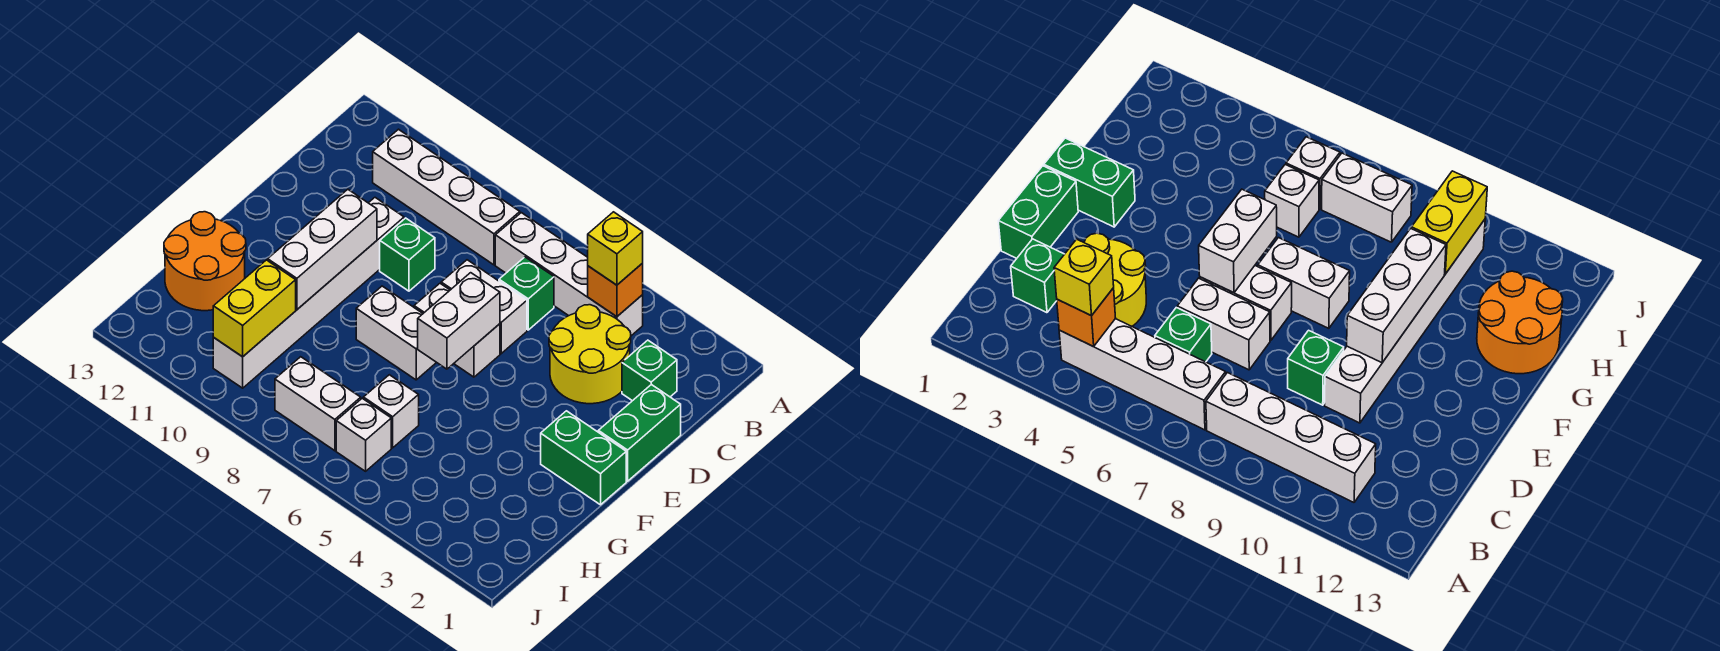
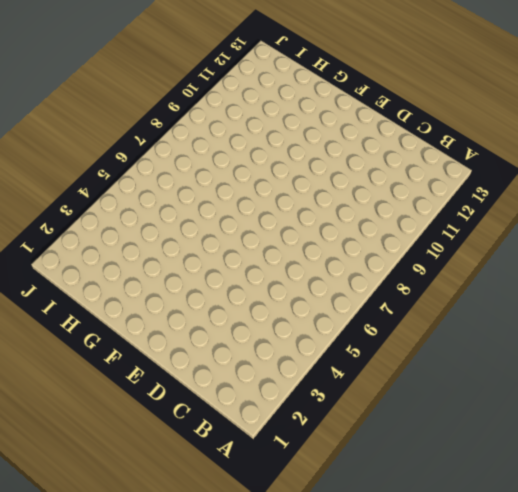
none -> white 1x4 brick [495,213,643,336]
none -> white 1x4 brick [373,129,520,265]
none -> green 1x1 brick [622,340,677,401]

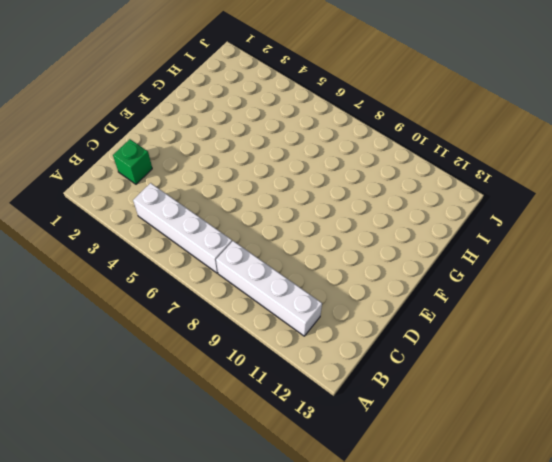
none -> yellow 2x2 round brick [549,305,631,404]
none -> green 1x1 brick [499,257,554,330]
none -> green 1x2 brick [598,384,681,481]

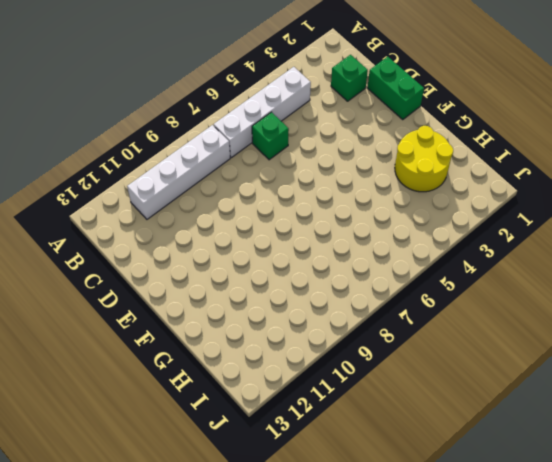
yellow 2x2 round brick [395,126,453,192] -> yellow 2x2 round brick moved to [549,305,631,404]
none -> white 1x2 brick [441,260,527,354]
none -> green 1x1 brick [380,218,435,291]
none -> white 1x6 brick [213,198,404,388]

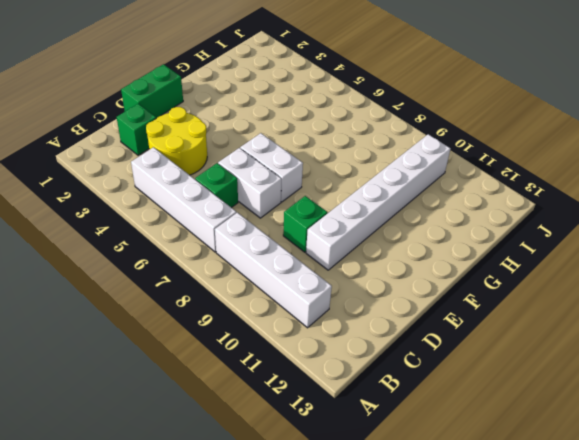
none -> green 1x2 brick [541,411,626,505]
none -> white 1x2 brick [356,286,437,380]
none -> orange 2x2 round brick [164,212,246,311]

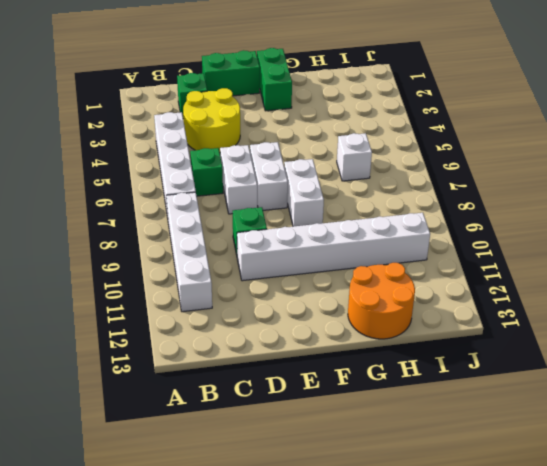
none -> white 1x1 brick [336,398,391,471]
none -> white 1x2 brick [275,357,361,451]
none -> orange 1x1 brick [588,263,643,317]

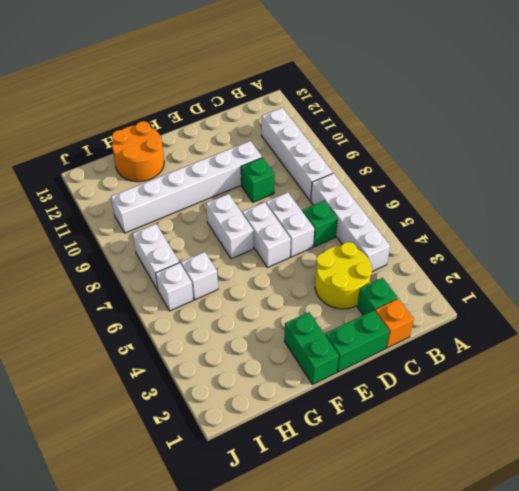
orange 1x1 brick [375,299,414,348] -> orange 1x1 brick moved to [588,263,643,317]
none -> white 1x2 brick [418,273,500,369]
none -> white 1x3 brick [268,189,377,309]
none -> yellow 1x2 brick [213,260,296,357]

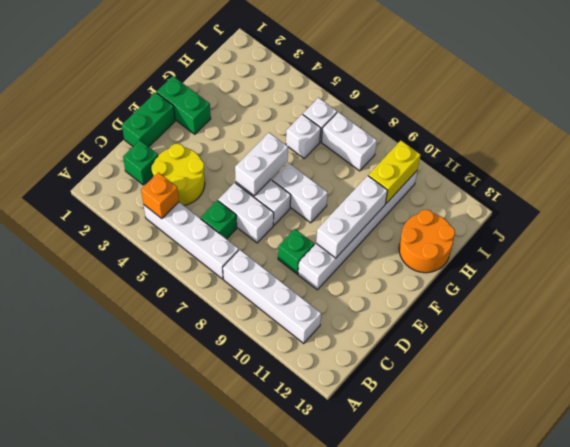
none -> yellow 1x1 brick [588,212,643,285]

